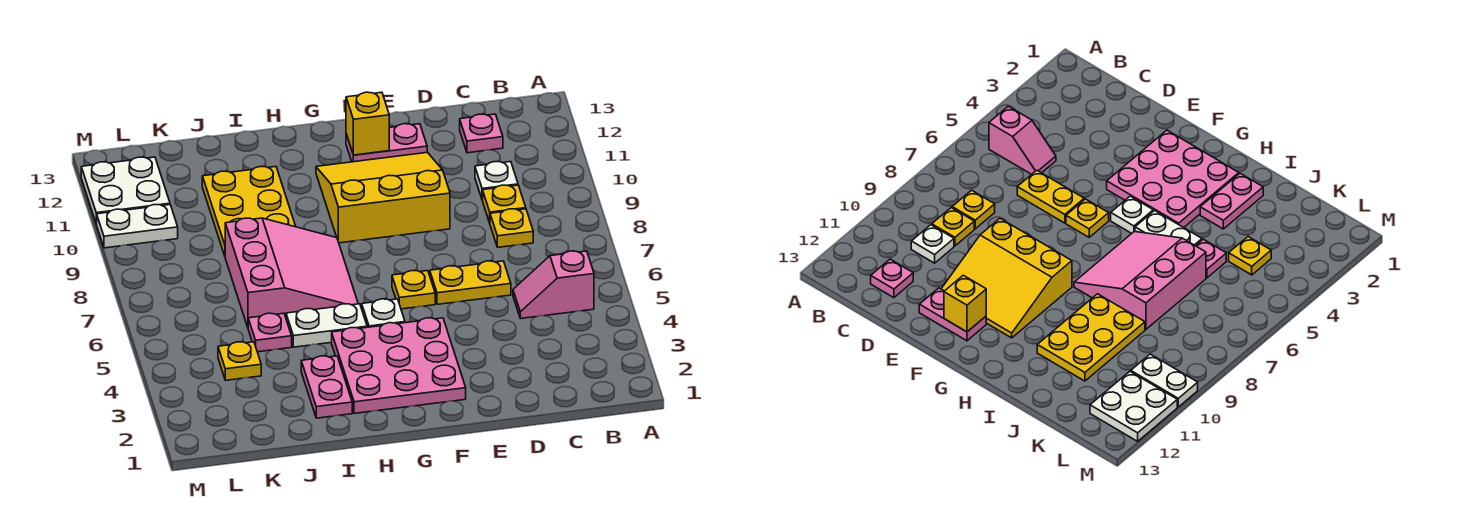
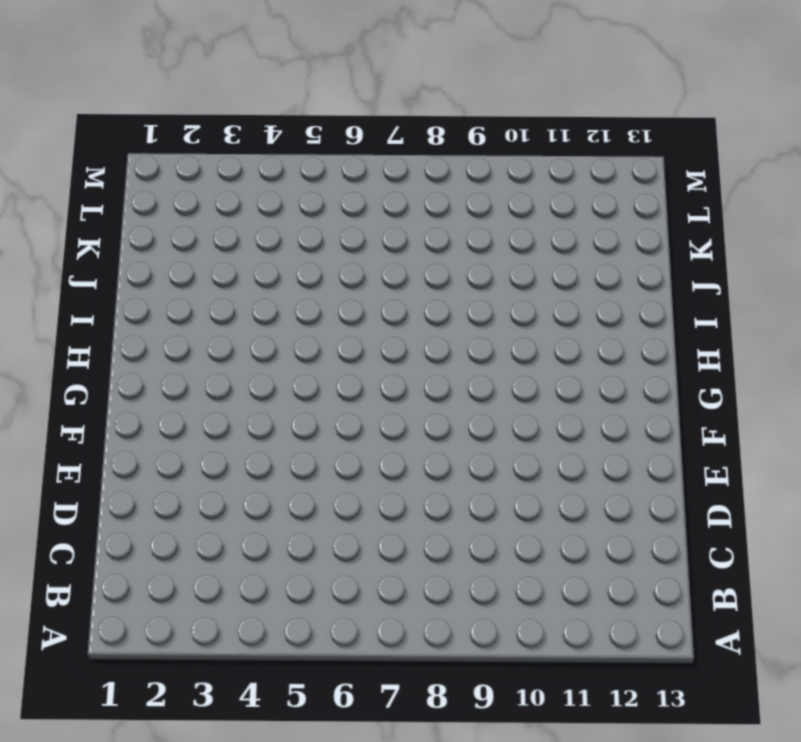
none -> pink 1x2 slope [513,251,594,318]
none -> yellow 1x1 plate [490,209,533,247]
none -> yellow 1x1 plate [483,185,526,223]

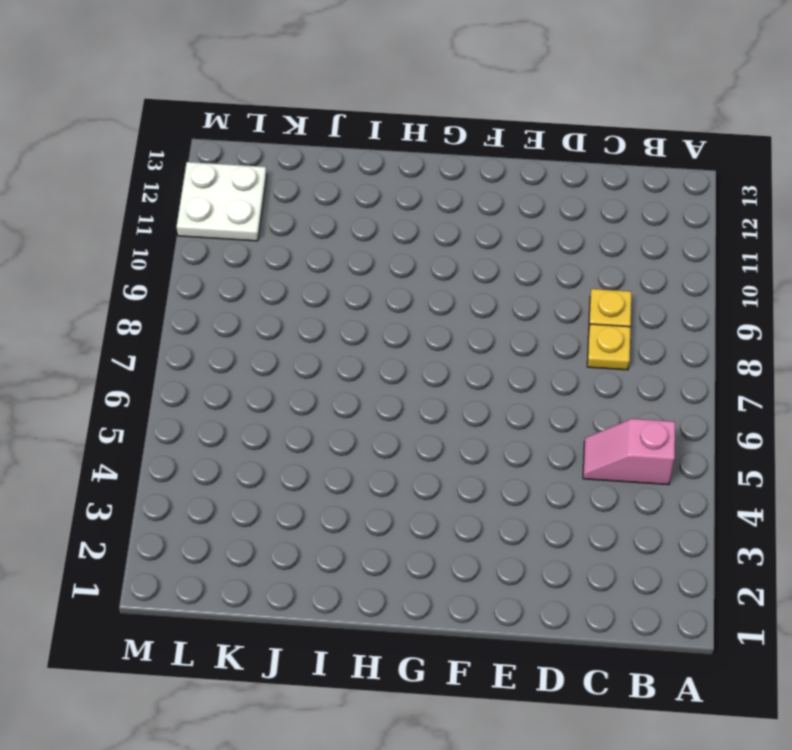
none -> white 1x1 plate [475,162,518,200]
none -> pink 1x1 plate [460,114,503,153]
none -> yellow 1x2 plate [430,261,511,304]

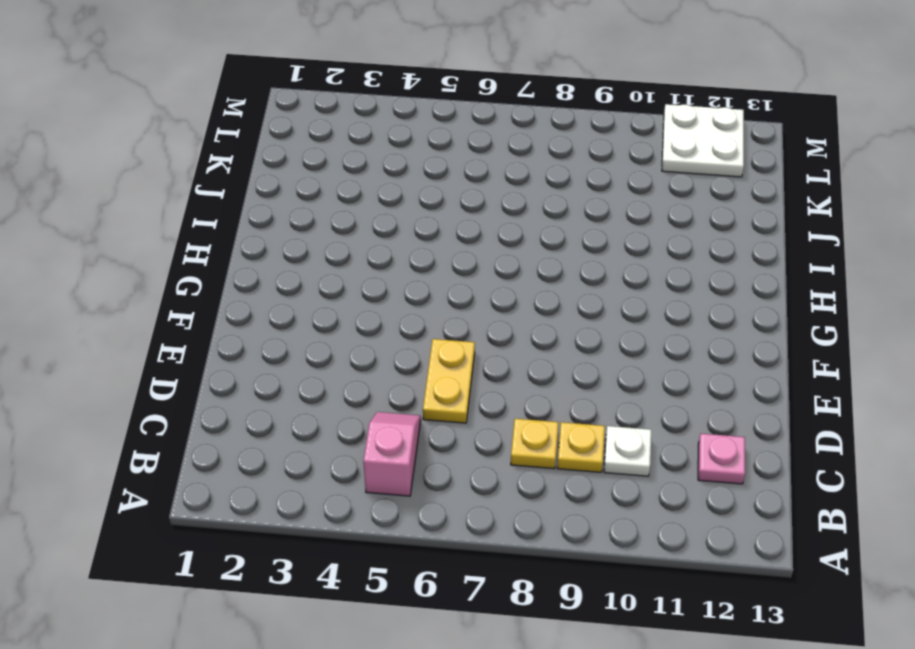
none -> yellow 3x3 slope [316,152,450,243]
none -> pink 1x2 plate [346,124,427,162]
none -> pink 3x3 plate [332,318,466,414]

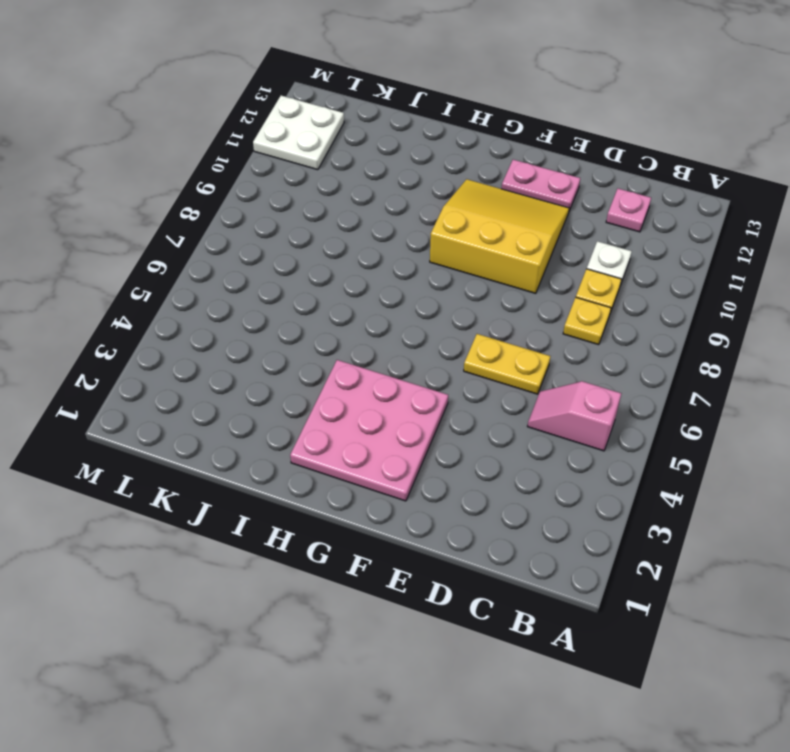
none -> yellow 1x1 plate [392,271,435,309]
none -> white 1x1 plate [362,299,405,327]
none -> white 1x2 plate [286,304,367,347]

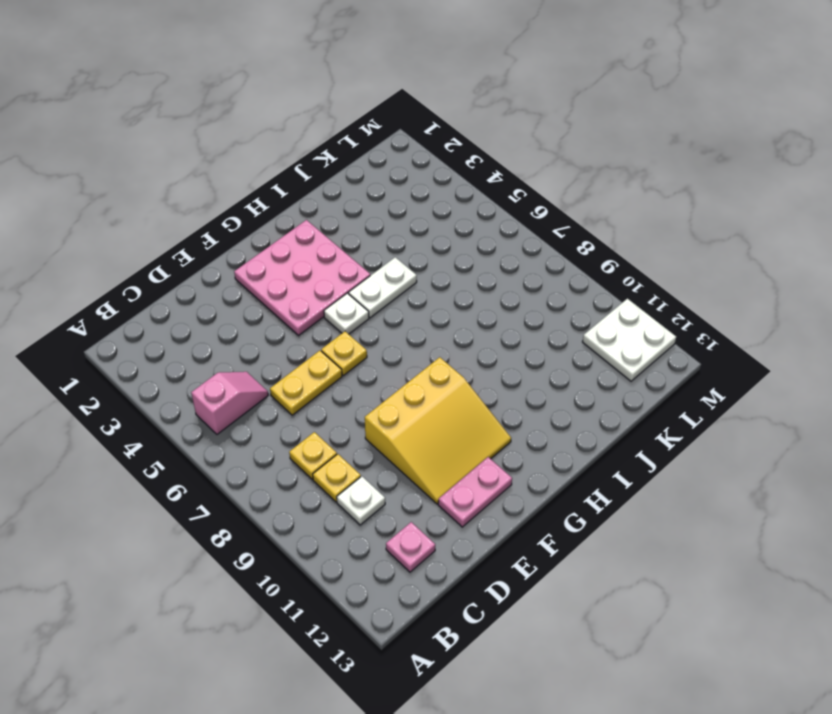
none -> pink 3x3 slope [225,218,358,327]
none -> pink 1x2 plate [301,356,352,418]
none -> yellow 2x3 plate [202,167,296,256]

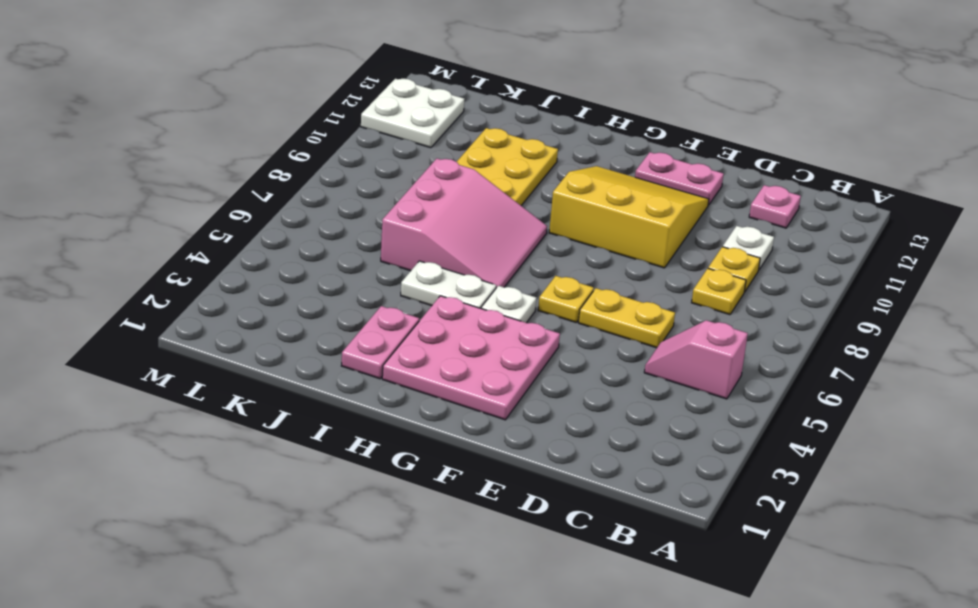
none -> pink 1x1 plate [248,313,292,352]
none -> yellow 1x1 plate [218,342,261,380]
none -> white 1x2 plate [97,205,178,248]

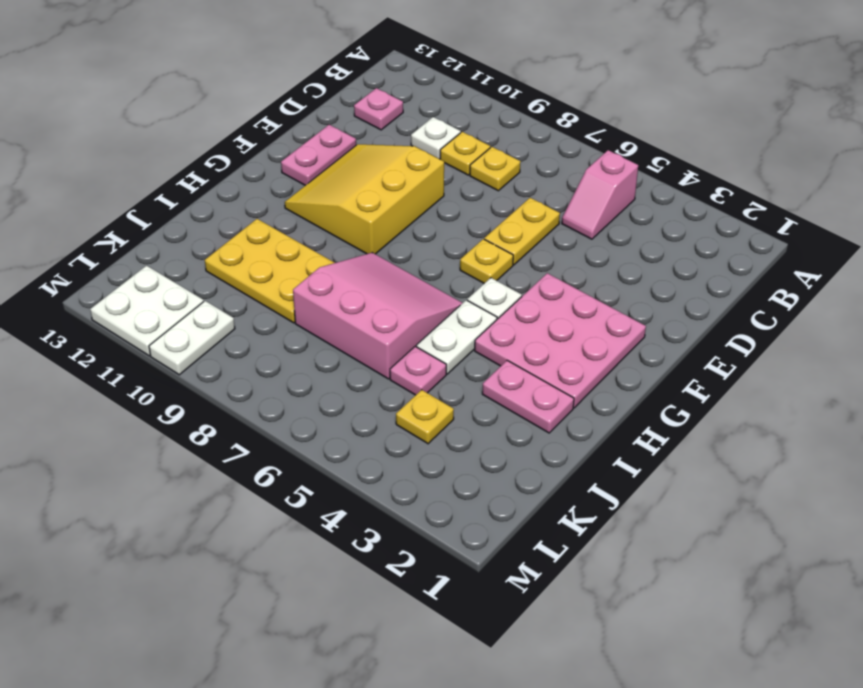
none -> yellow 1x1 brick [346,92,389,155]

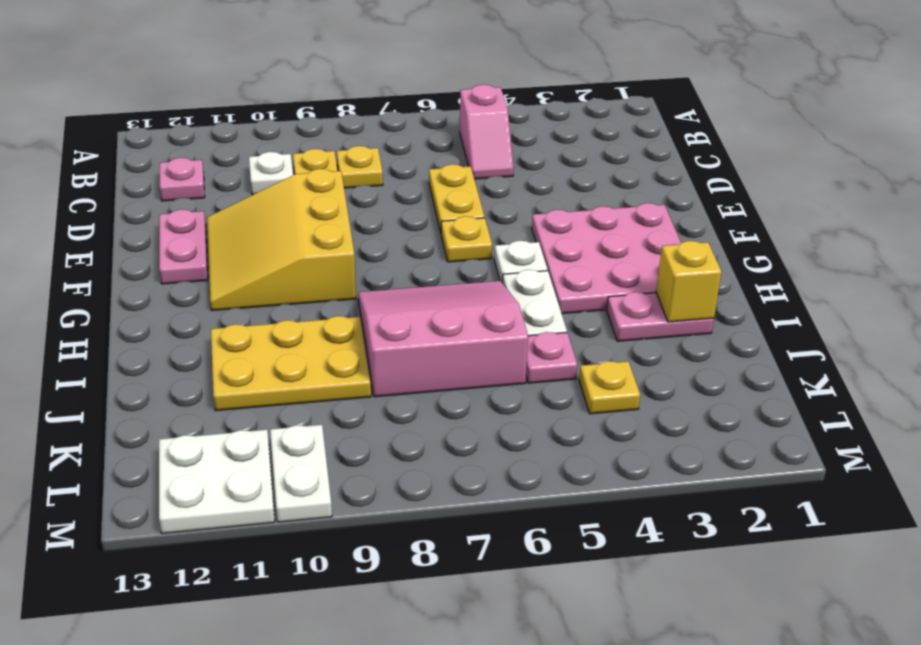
yellow 1x1 brick [656,241,722,322] -> yellow 1x1 brick moved to [346,92,389,155]

